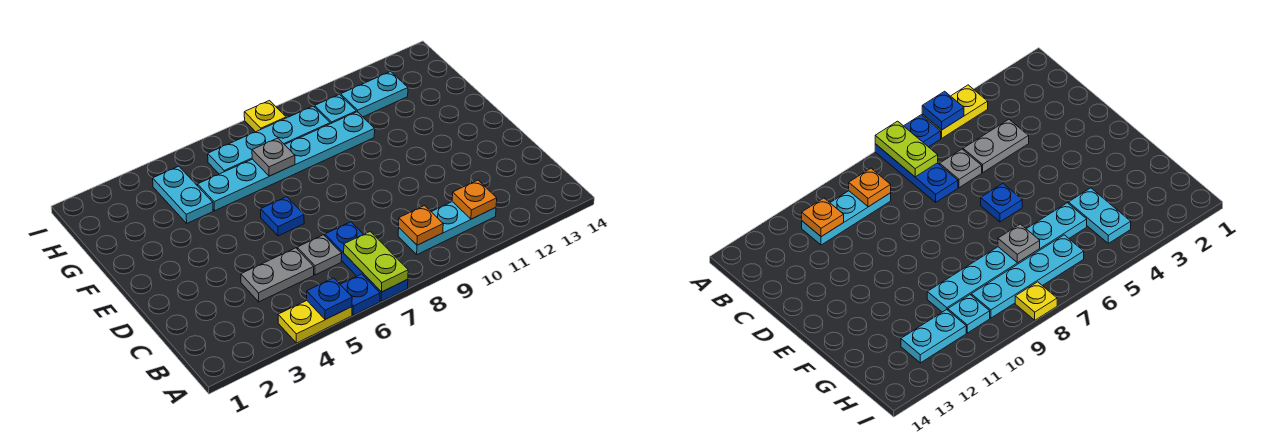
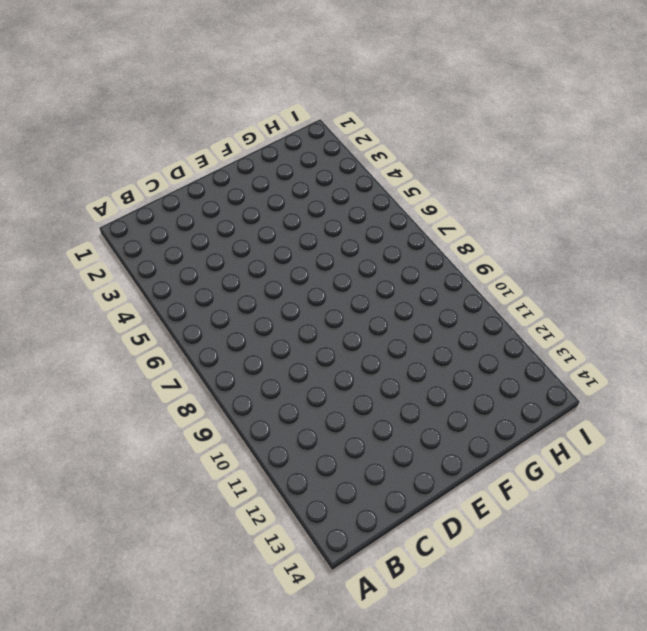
none -> yellow 1x2 plate [278,301,352,343]
none -> blue 1x1 plate [340,274,380,315]
none -> blue 1x3 plate [325,222,408,301]

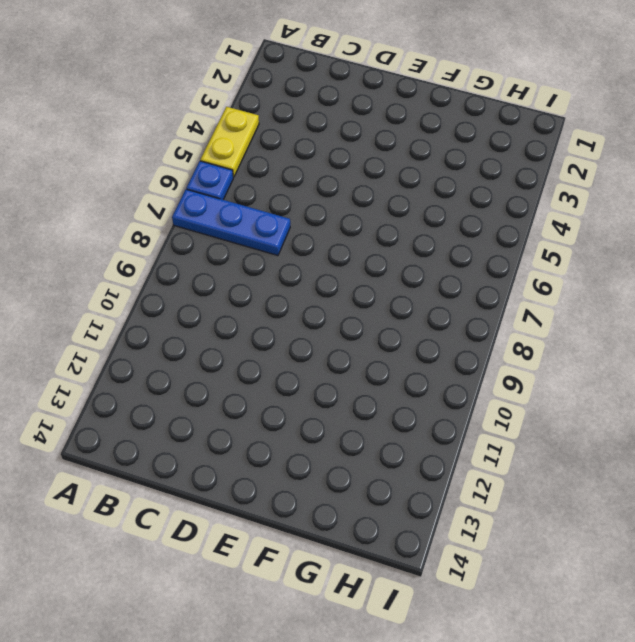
none -> cyan 1x3 plate [398,202,496,254]
none -> grey 1x2 plate [241,248,314,302]
none -> grey 1x1 plate [297,235,342,275]

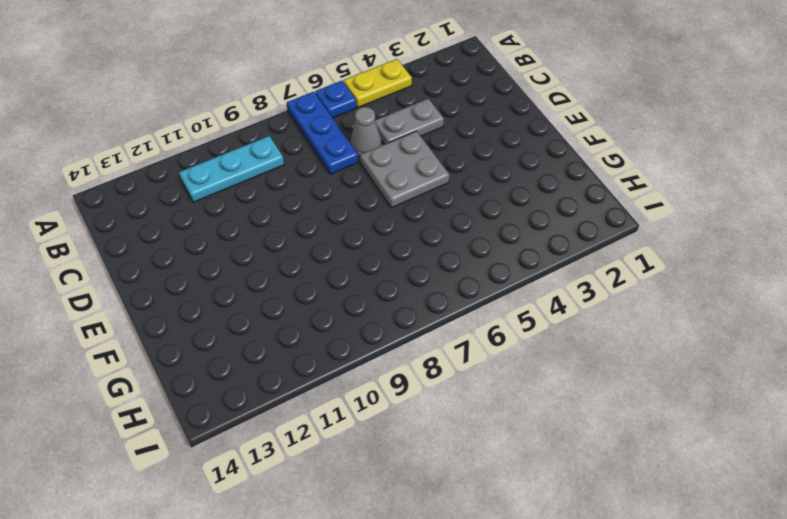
grey 1x1 cone [350,107,381,157] -> grey 1x1 plate [297,235,342,275]
grey 2x2 plate [360,131,449,208] -> blue 1x1 plate [261,197,304,236]
none -> cyan 1x2 plate [153,166,213,223]
none -> cyan 1x6 plate [198,112,375,211]
none -> cyan 1x4 plate [208,106,330,174]

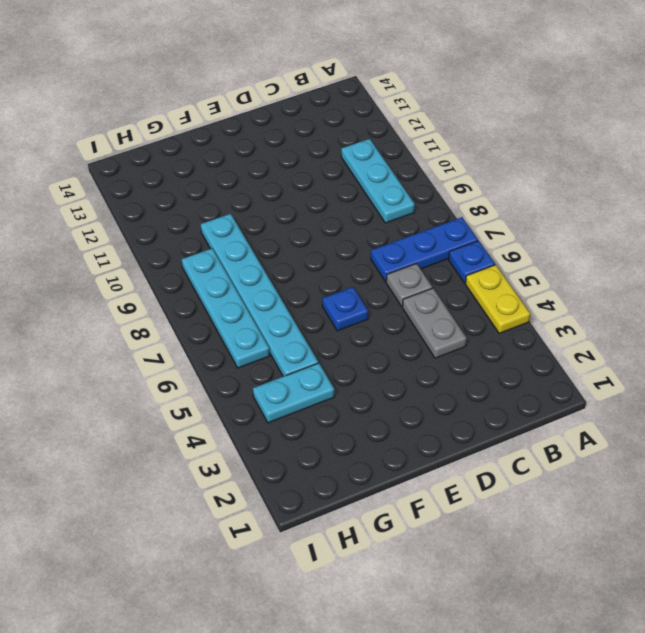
none -> cyan 1x1 plate [315,94,356,124]
none -> cyan 1x2 plate [341,71,408,117]
none -> yellow 1x1 plate [244,101,286,132]

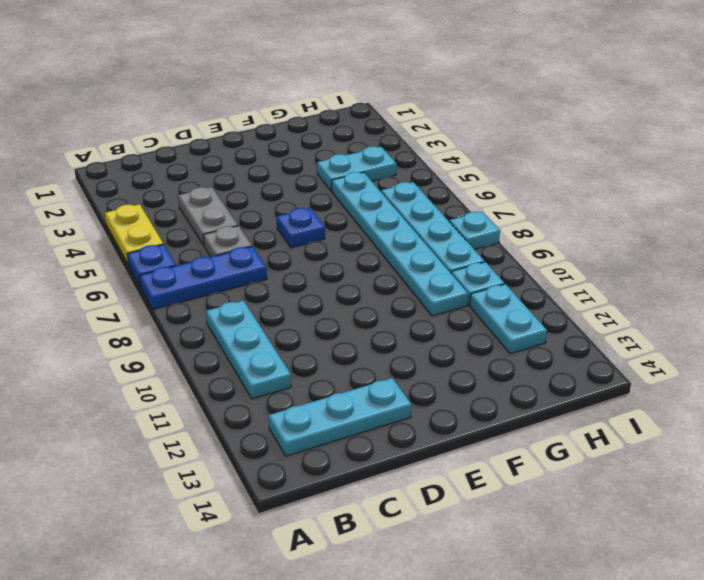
cyan 1x3 plate [268,378,411,456] -> none
cyan 1x1 plate [450,212,500,250] -> yellow 1x1 plate [244,101,286,132]
none -> blue 1x1 plate [307,278,352,320]
none -> lime 1x2 plate [344,232,408,292]
none -> orange 1x1 plate [399,206,443,245]

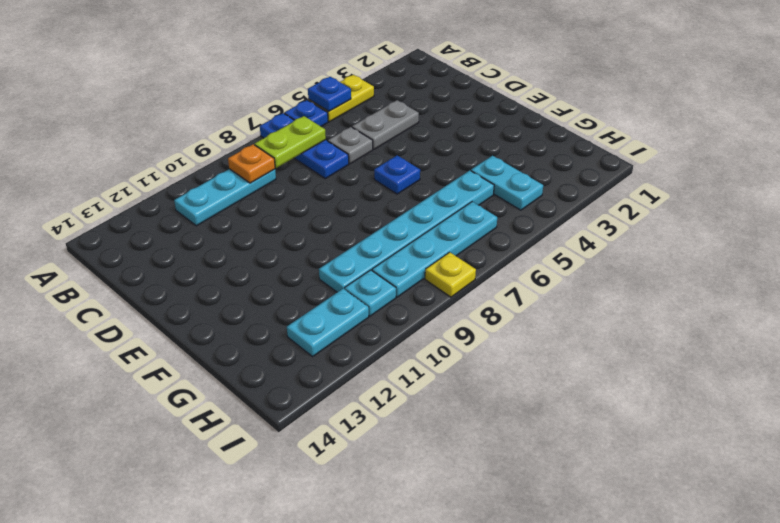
lime 1x2 plate [255,116,326,168] -> lime 1x2 plate turned to [344,232,408,292]
none -> orange 1x1 plate [452,180,497,219]
none -> grey 1x1 plate [252,138,295,176]

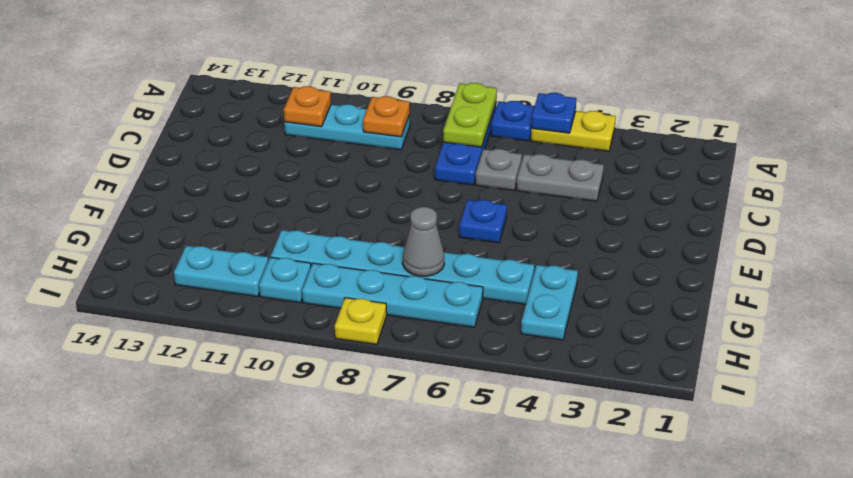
grey 1x1 cone [403,207,444,276] -> grey 1x1 plate [252,138,295,176]

